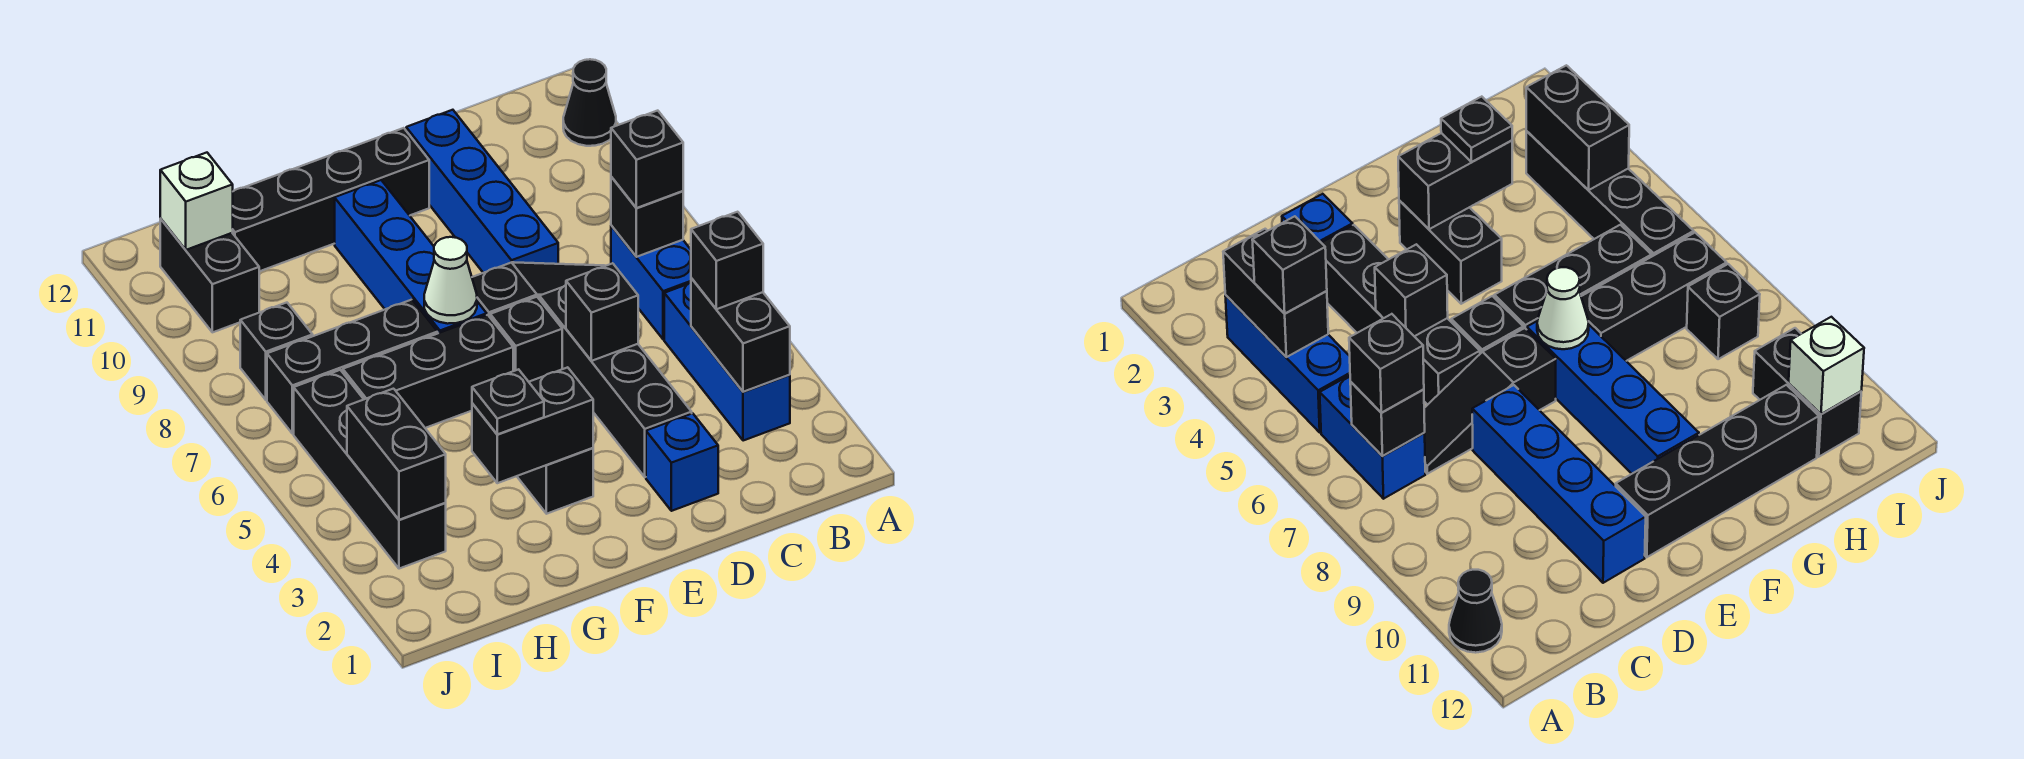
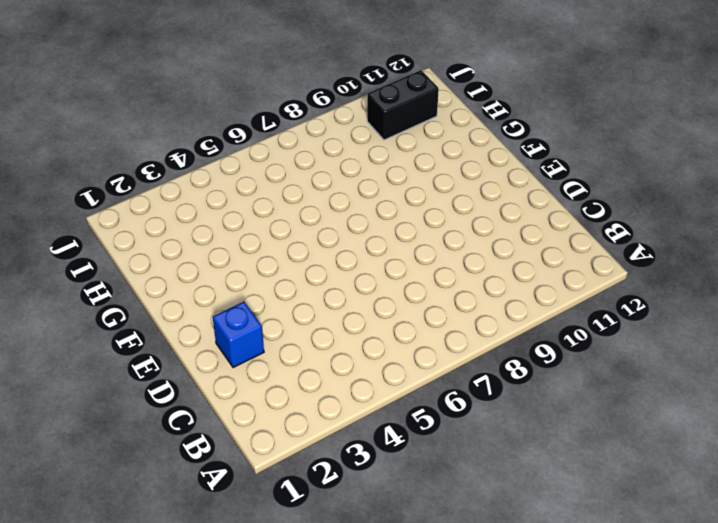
none -> black 1x1 cone [563,59,616,146]
none -> blue 1x3 brick [664,282,790,441]
none -> blue 1x2 brick [611,225,691,339]

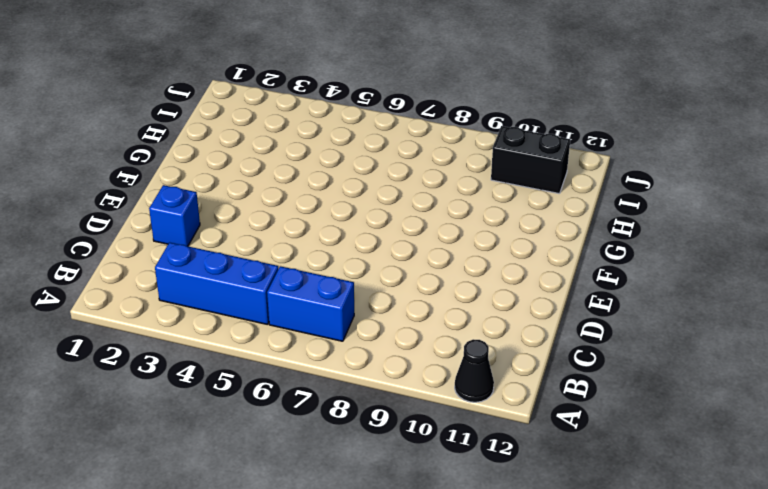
none -> black 1x3 slope [472,262,605,317]
none -> black 1x4 brick [539,285,692,477]
none -> blue 1x4 brick [406,110,558,273]

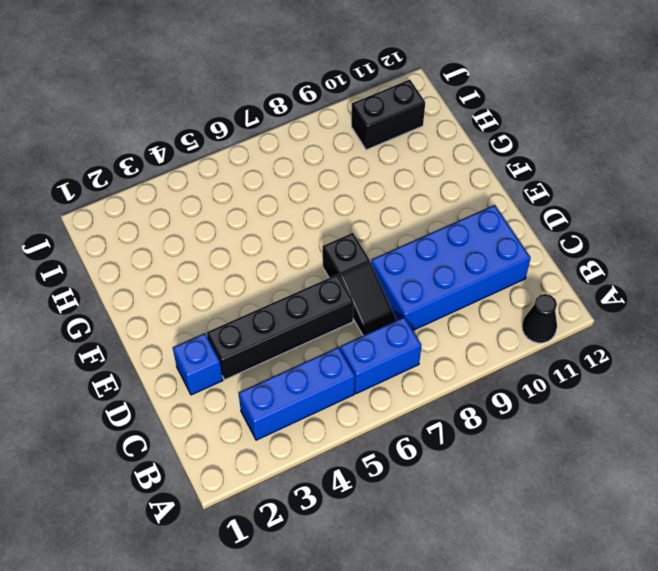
blue 2x4 brick [371,205,531,330] -> blue 1x4 brick [406,110,558,273]
none -> black 1x1 brick [490,297,562,382]
none -> black 1x4 brick [233,128,429,271]
none -> black 1x2 brick [517,448,593,514]

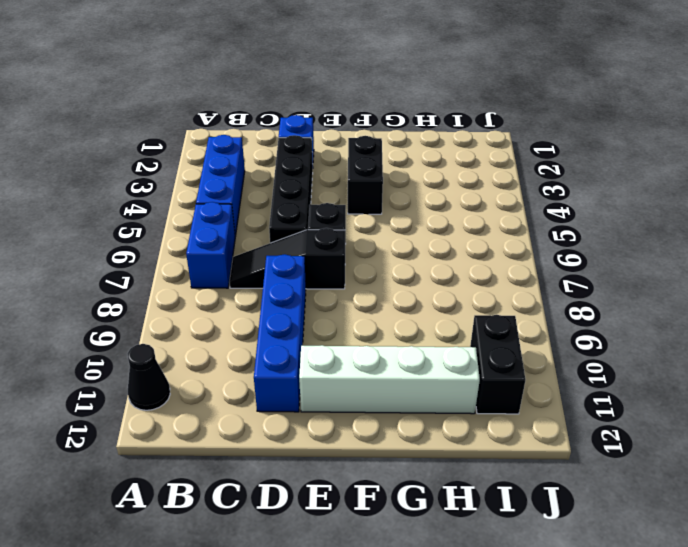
white 1x4 brick [299,345,480,414] -> black 1x4 brick [233,128,429,271]
none -> black 1x3 brick [343,315,513,428]
none -> blue 1x4 brick [335,180,487,334]
none -> black 1x3 brick [267,300,437,434]

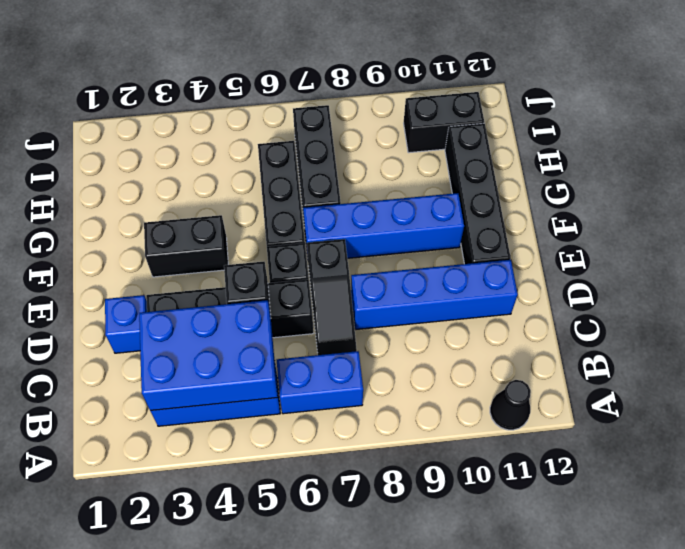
blue 2x3 brick [139,300,278,411] -> black 1x2 brick [691,278,790,392]
none -> black 1x4 brick [294,370,446,569]
none -> black 1x1 brick [240,303,313,400]
none -> black 1x1 brick [611,177,683,257]

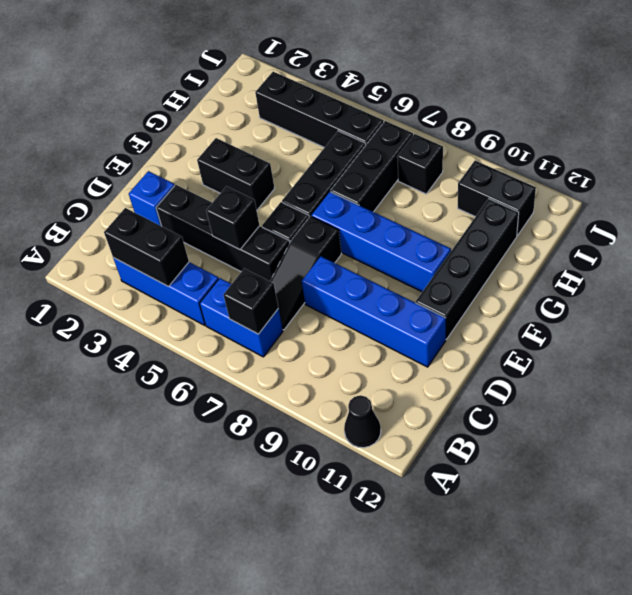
none -> black 1x2 brick [472,367,593,483]
none -> white 1x1 cone [424,237,477,324]
none -> black 1x2 brick [347,389,446,520]

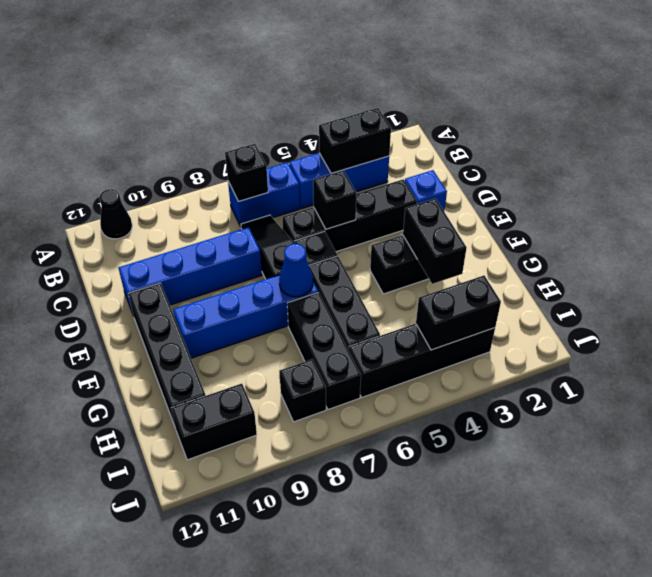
blue 1x1 cone [279,244,313,297] -> white 1x1 cone [424,237,477,324]
none -> white 1x1 brick [160,153,233,250]
none -> black 1x1 brick [691,212,763,309]
none -> black 1x1 brick [611,111,683,208]

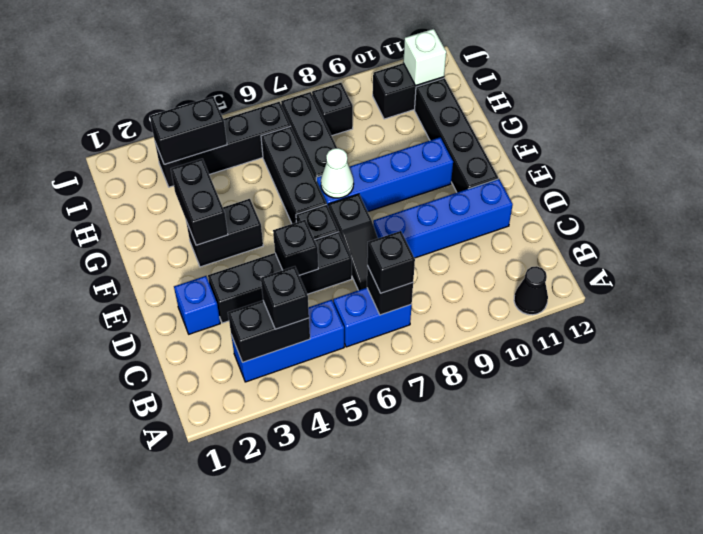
none -> black 1x1 plate [472,369,544,434]

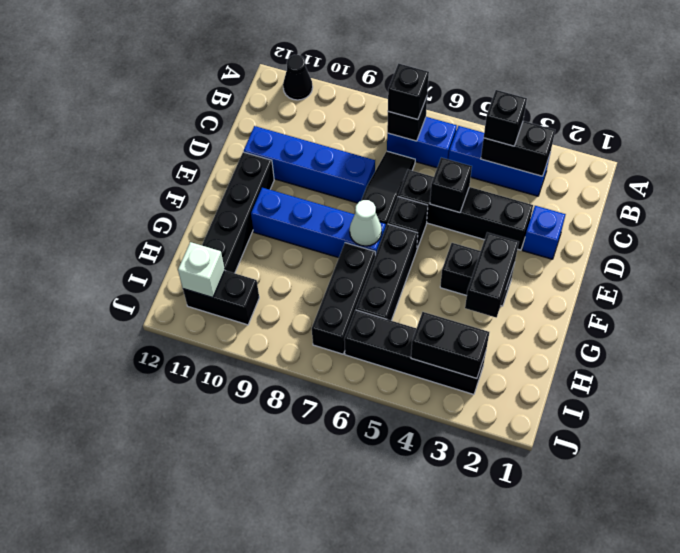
none -> black 1x1 brick [240,303,313,400]
none -> black 1x1 plate [472,369,544,434]

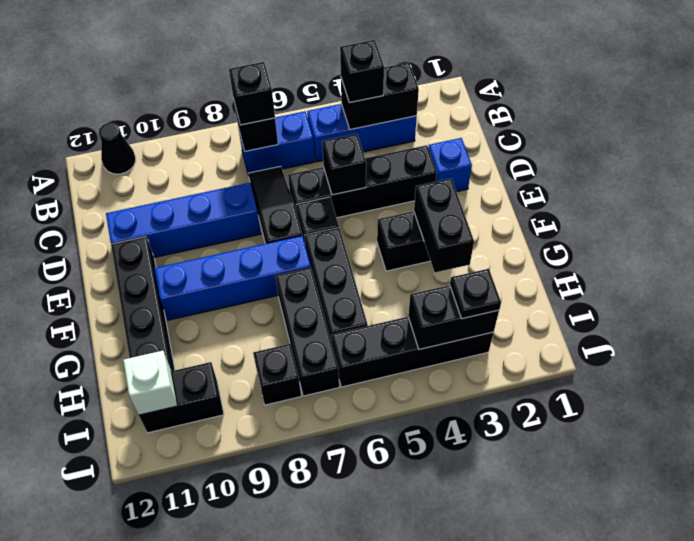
black 1x1 plate [450,269,501,319] -> black 1x1 plate moved to [472,369,544,434]
none -> white 1x1 cone [424,237,477,324]

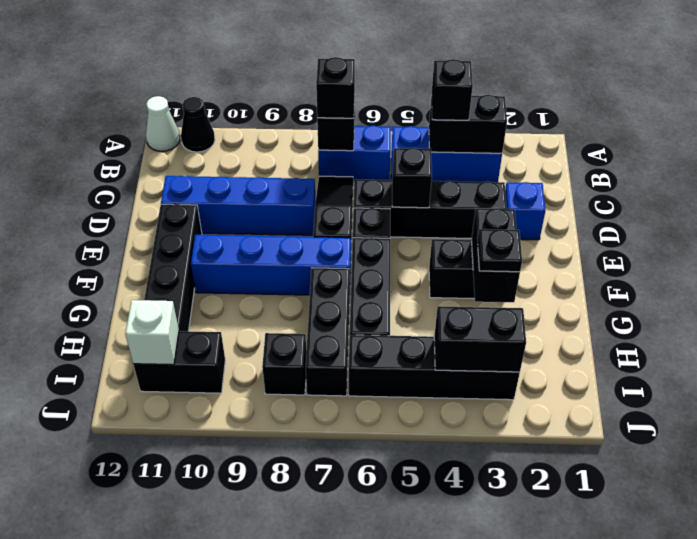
white 1x1 cone [146,96,180,151] -> white 1x1 cone moved to [424,237,477,324]

